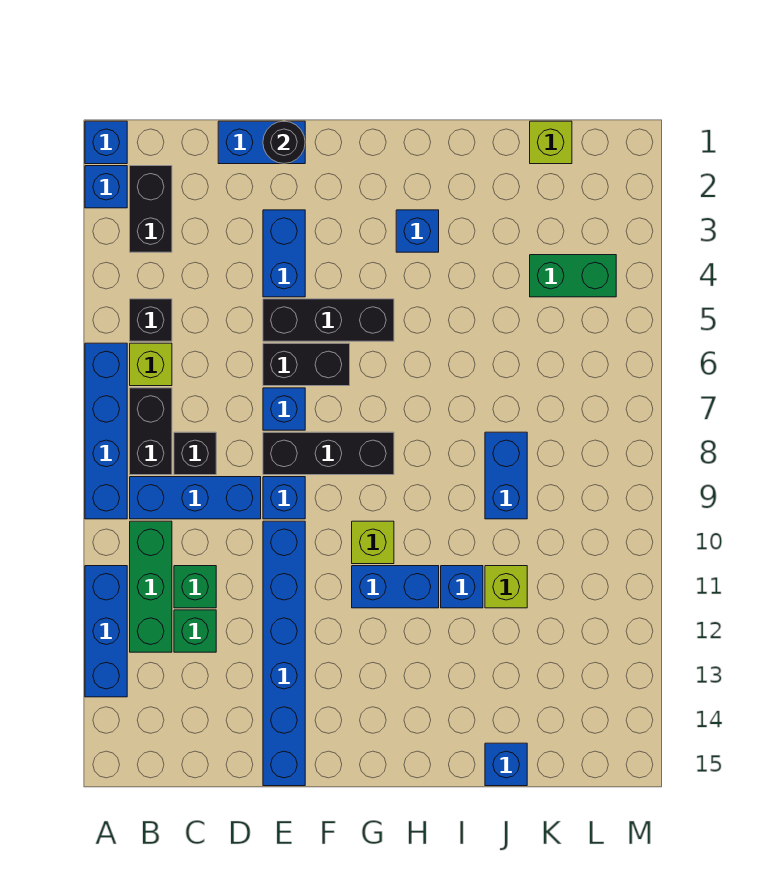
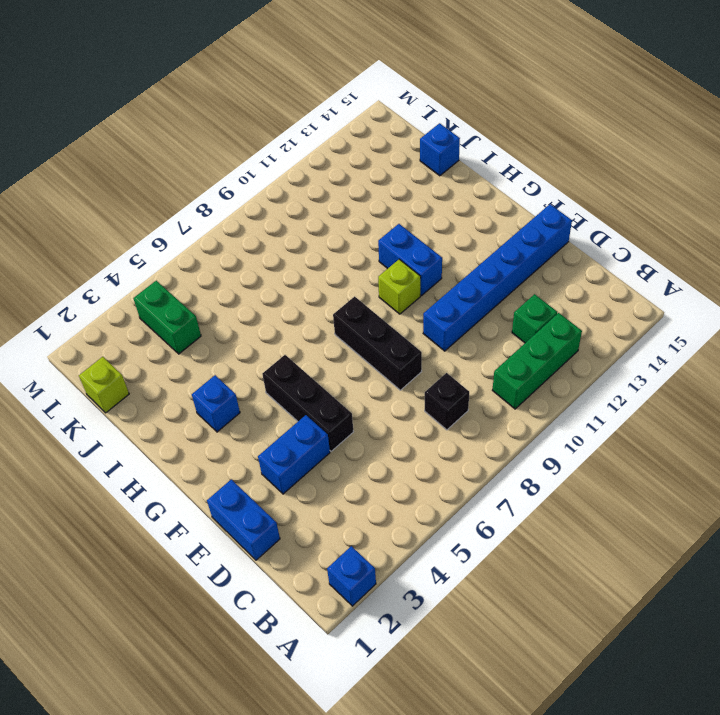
none -> blue 1x1 brick [85,121,127,164]
none -> blue 1x4 brick [85,343,127,519]
none -> blue 1x3 brick [85,566,127,697]
none -> black 1x2 brick [130,166,172,252]

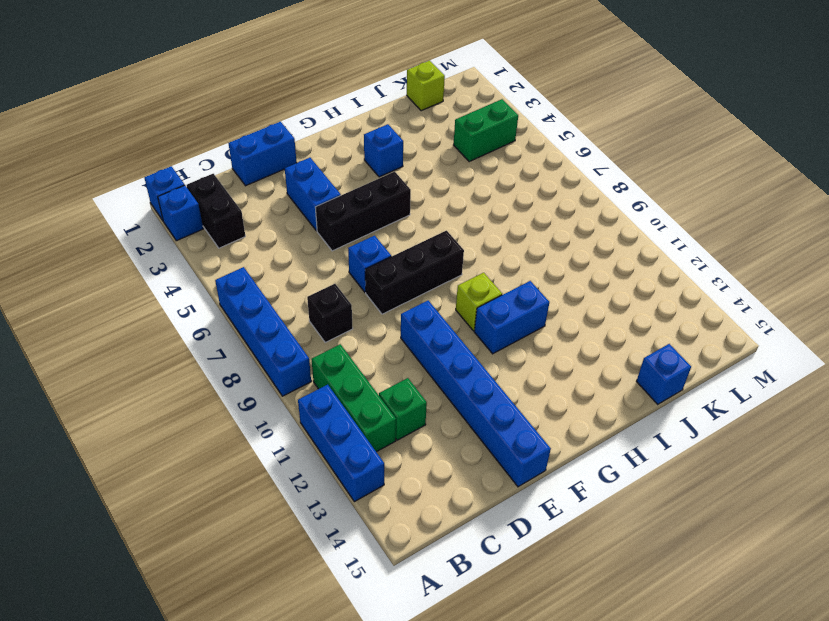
none -> black 1x1 brick [130,299,172,341]
none -> lime 1x1 brick [130,343,172,386]
none -> black 1x2 brick [130,388,172,475]
none -> blue 1x3 brick [130,477,261,519]

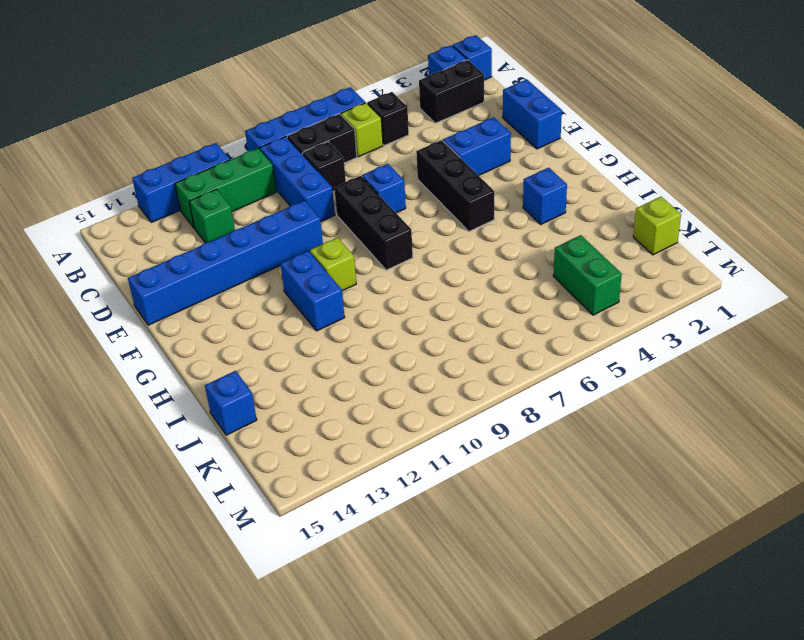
none -> green 1x1 brick [174,566,216,608]
none -> black 1x2 brick [263,343,350,386]
none -> blue 1x1 brick [263,477,305,519]
none -> blue 1x1 brick [441,566,483,608]

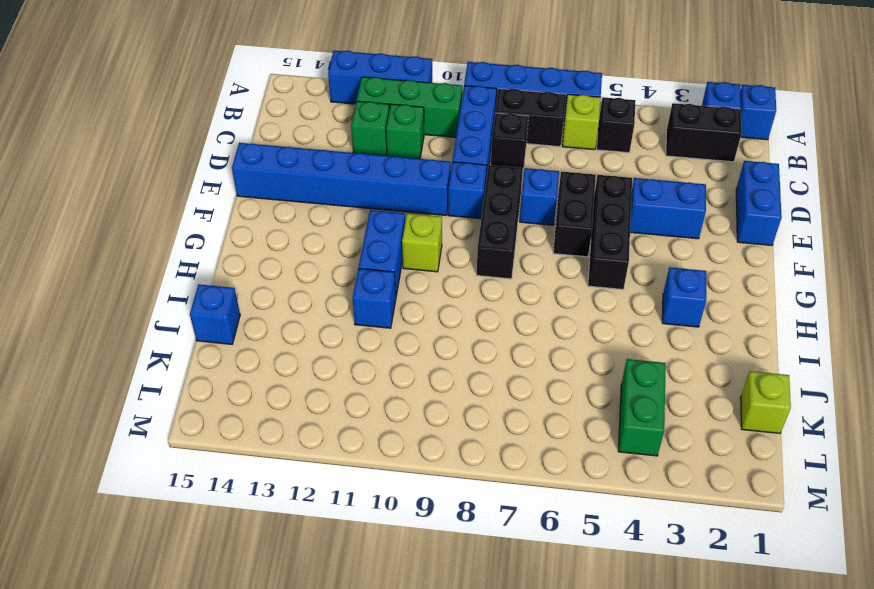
none -> blue 1x2 brick [485,432,527,519]
none -> lime 1x1 brick [485,566,527,608]
none -> black 1x1 round brick [263,121,305,164]

